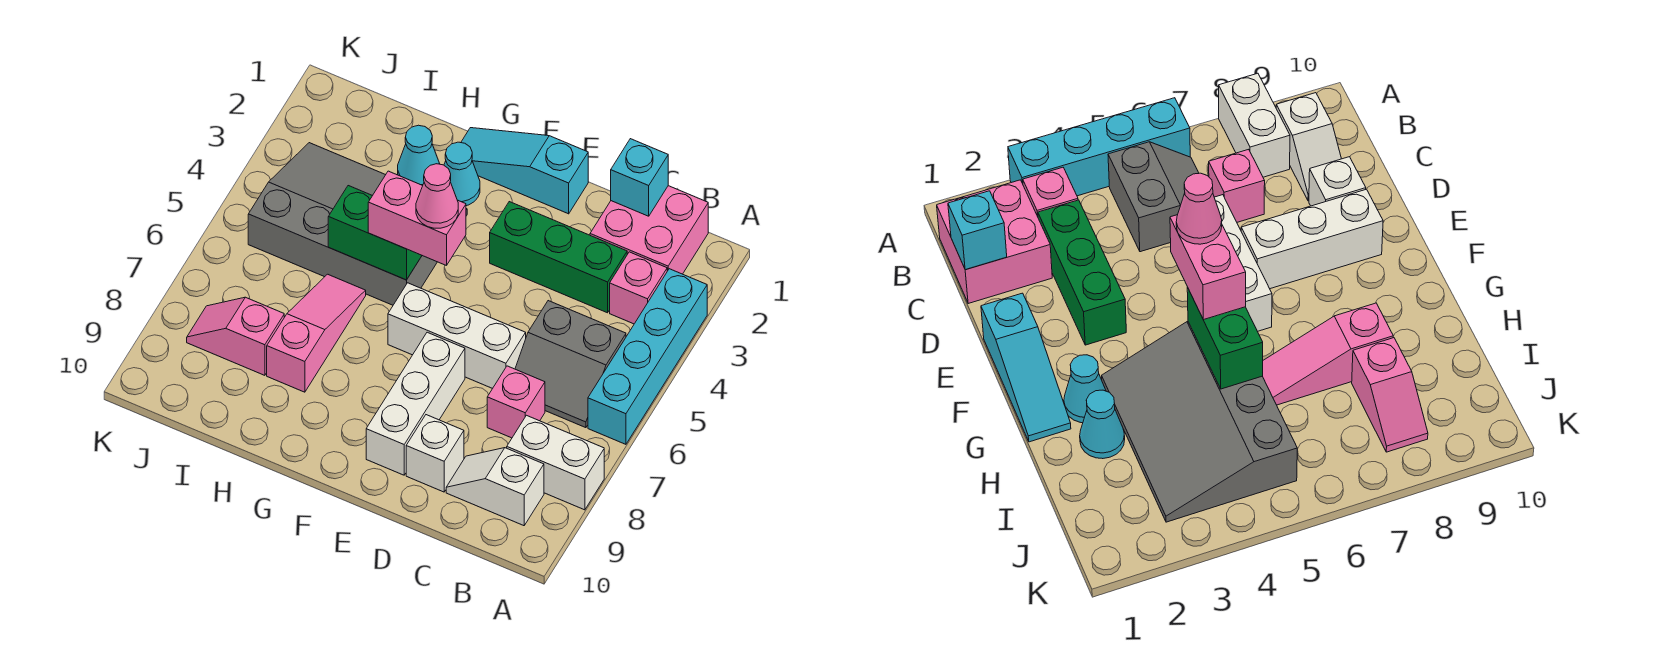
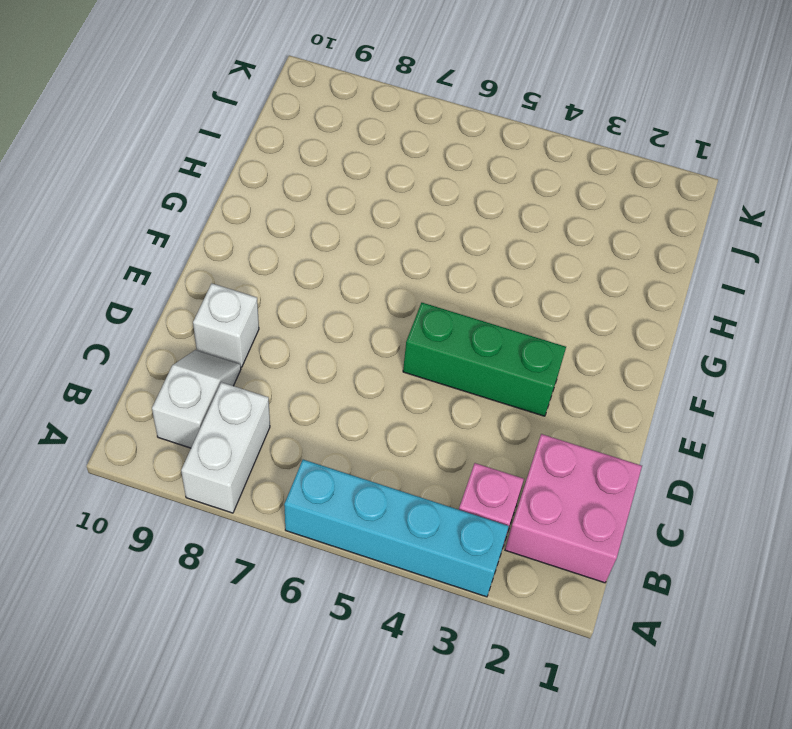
green 1x3 brick [403,303,566,416] -> green 1x3 brick turned to [490,202,627,313]
none -> grey 2x2 slope [515,301,626,428]
none -> pink 1x1 brick [487,366,545,438]
none -> white 1x3 brick [388,283,526,389]

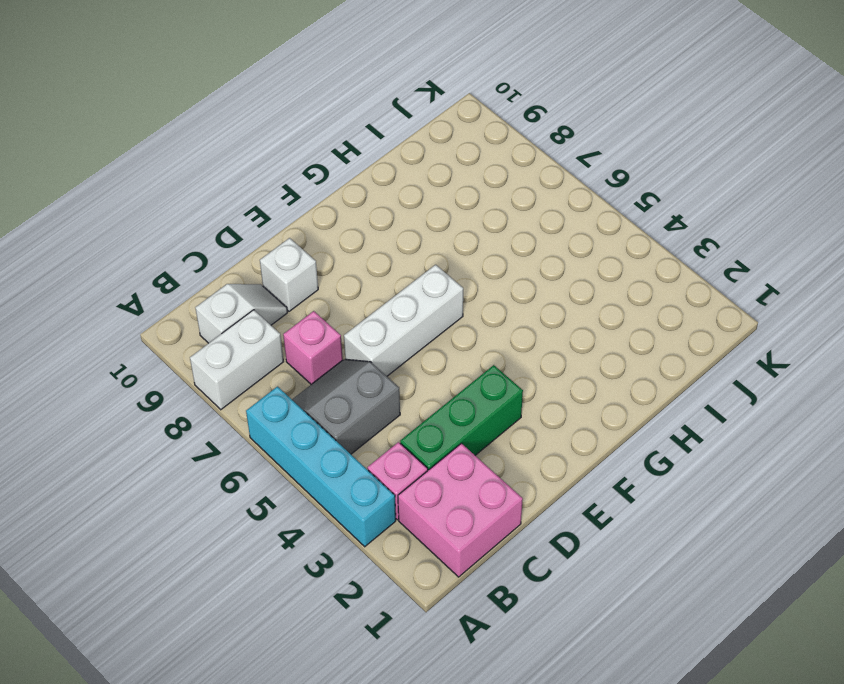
none -> cyan 1x3 slope [461,128,588,214]
none -> white 1x3 brick [366,332,465,475]
none -> cyan 1x1 cone [444,142,480,206]

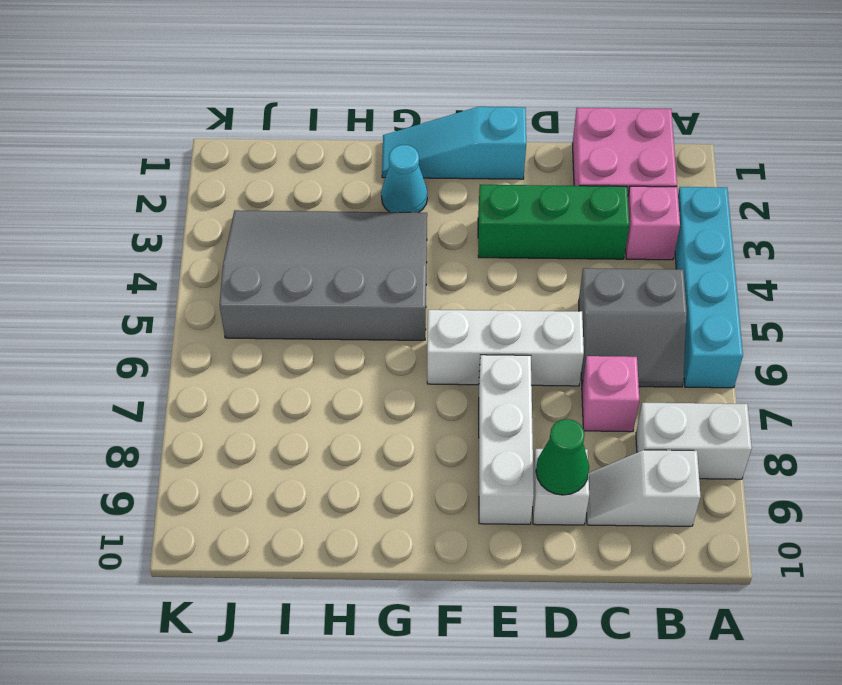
green 1x1 cone [536,419,589,495] -> none
none -> cyan 1x1 cone [398,125,440,185]
none -> pink 1x3 slope [267,274,366,392]
none -> pink 1x2 slope [187,297,284,375]

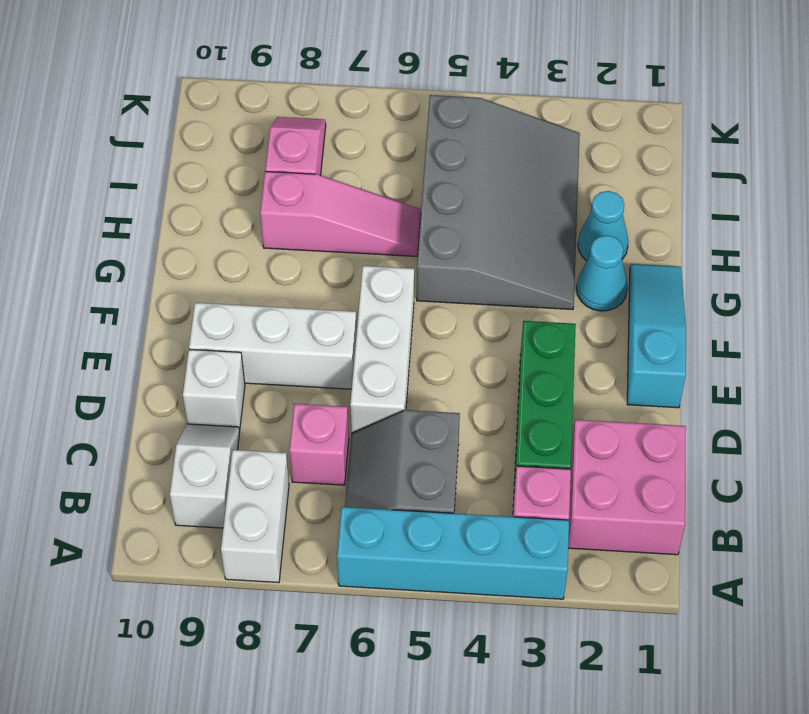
none -> cyan 1x1 brick [611,139,668,216]
none -> green 1x2 brick [328,186,422,280]
none -> pink 1x2 brick [368,171,466,266]

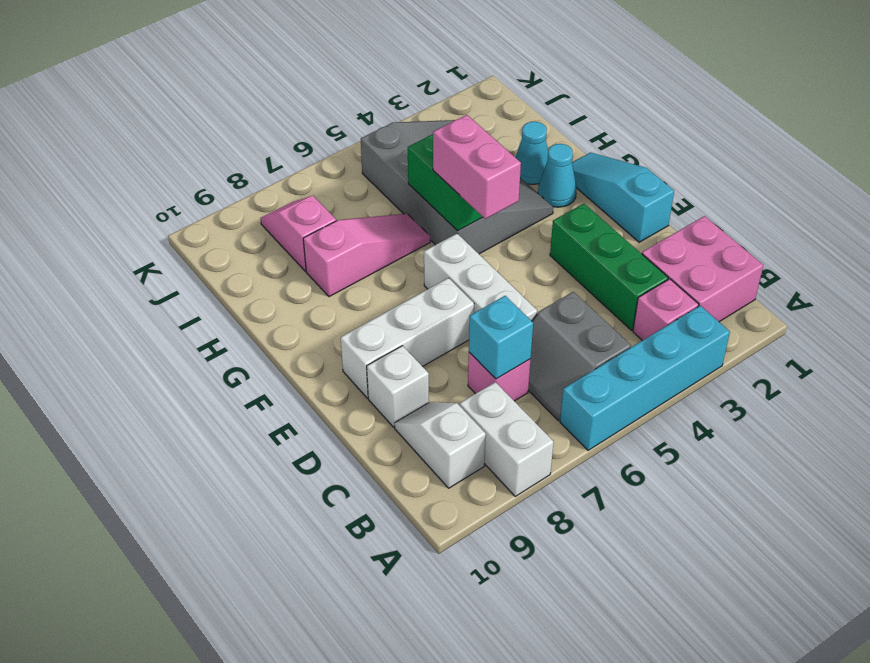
cyan 1x1 brick [469,296,533,379] -> cyan 1x1 brick moved to [611,139,668,216]
none -> pink 1x1 cone [416,164,458,228]

